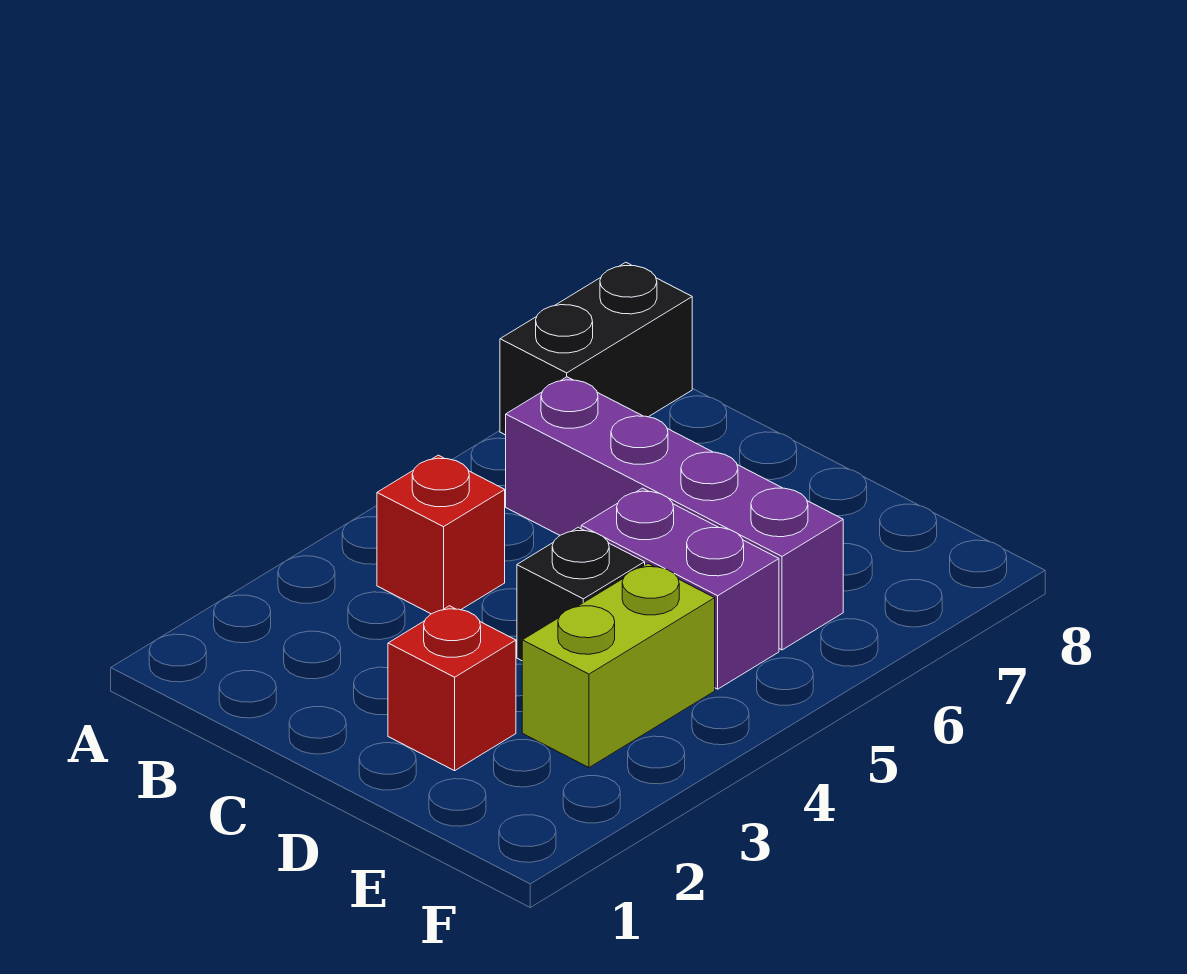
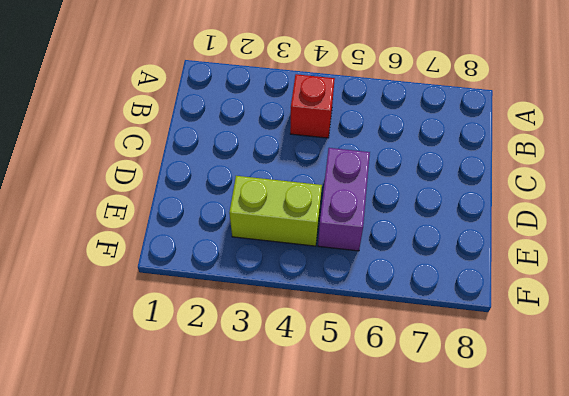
none -> black 1x2 brick [500,262,692,435]
none -> purple 1x4 brick [506,377,843,650]

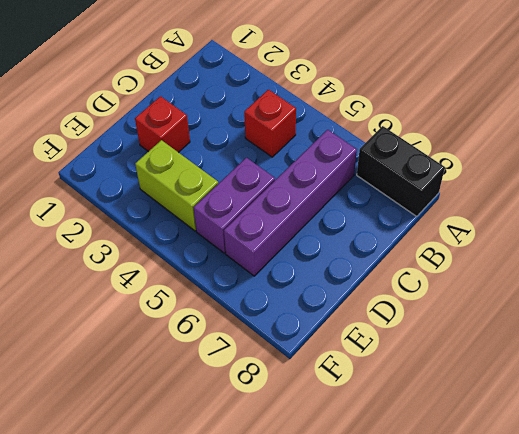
none -> black 1x1 brick [517,527,645,661]

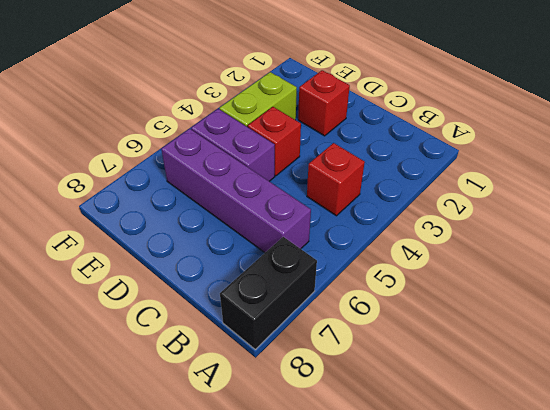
red 1x1 brick [248,107,301,176] -> black 1x1 brick [517,527,645,661]

